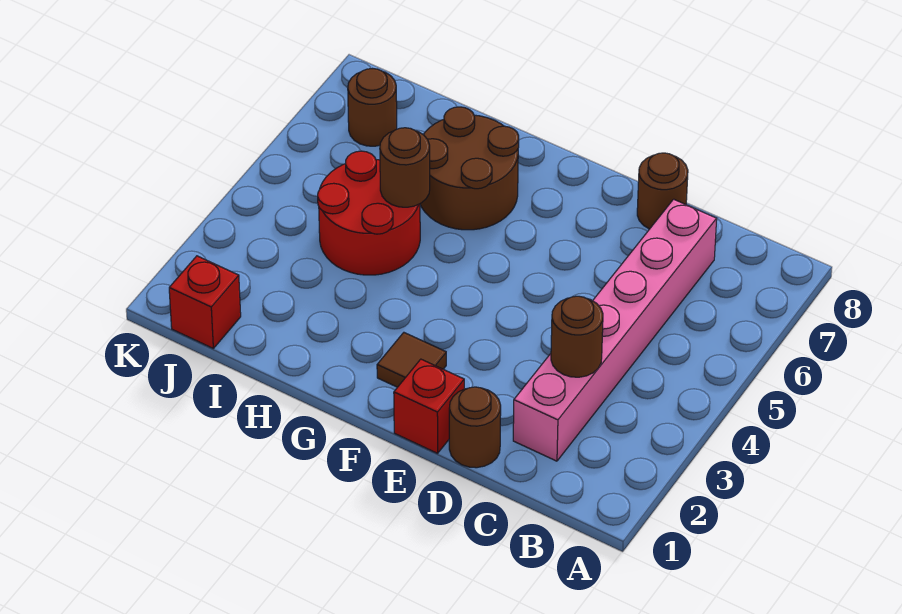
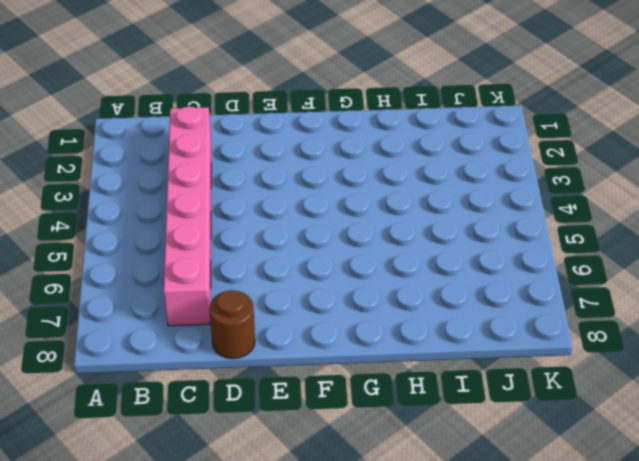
none -> brown 1x1 round brick [449,387,501,468]
none -> red 1x1 brick [394,359,464,453]

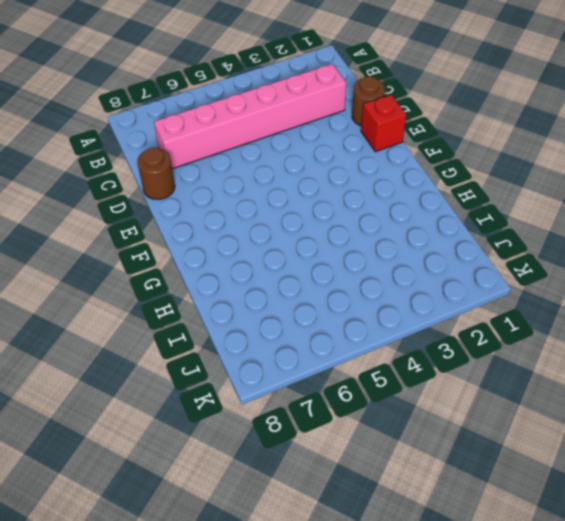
none -> brown 1x1 tile [377,333,446,387]
none -> brown 2x2 round brick [420,107,519,230]

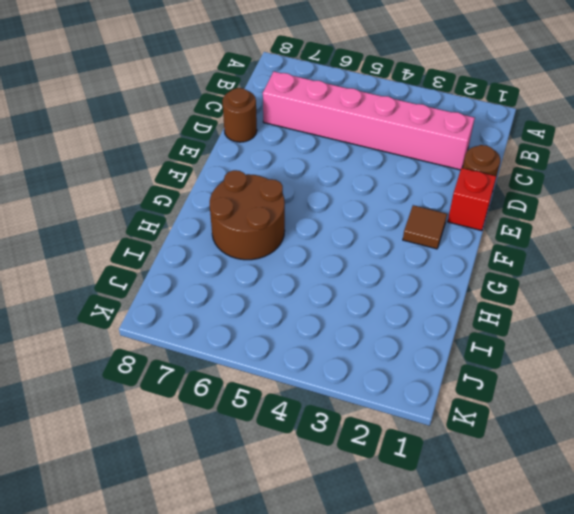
none -> red 2x2 round brick [318,151,420,275]
none -> red 1x1 brick [169,256,241,348]

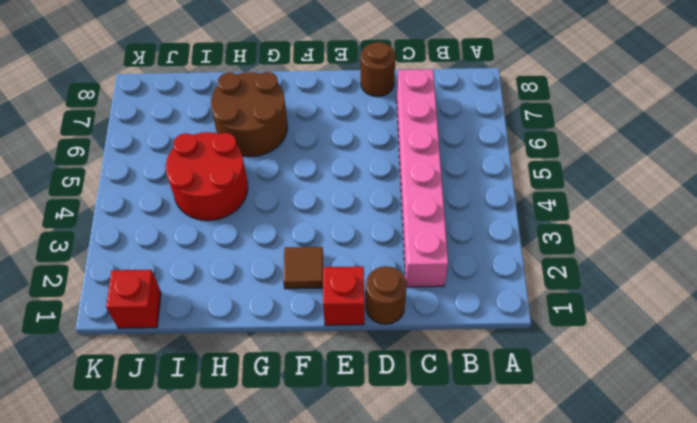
none -> brown 1x1 round brick [348,69,397,146]
none -> brown 1x1 round brick [551,296,603,377]

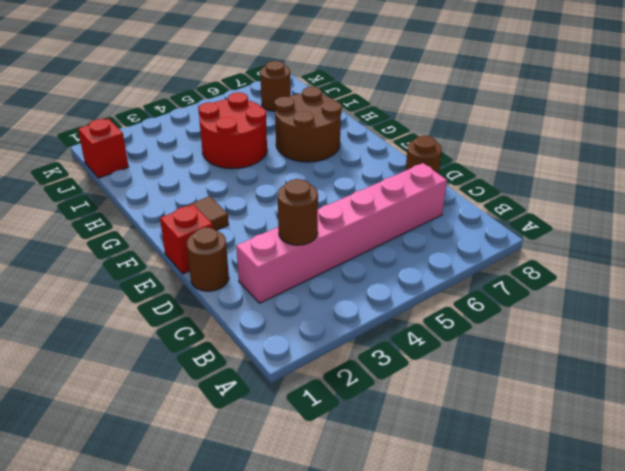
none -> brown 1x1 round brick [380,128,430,207]

